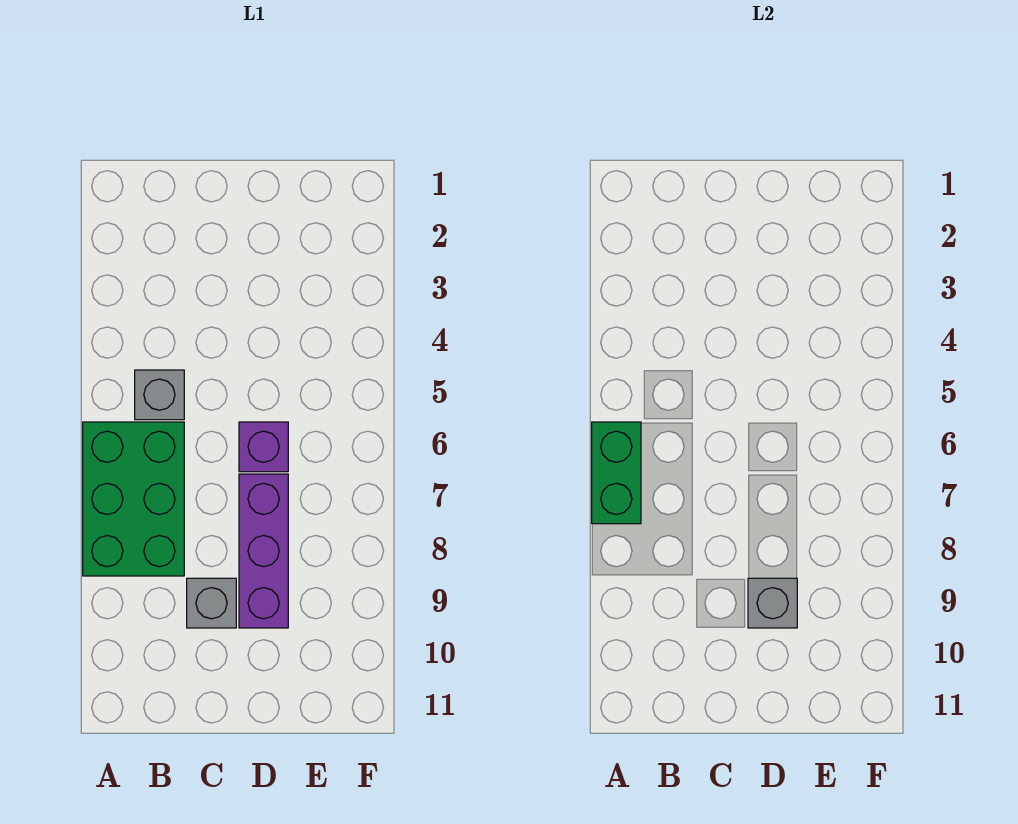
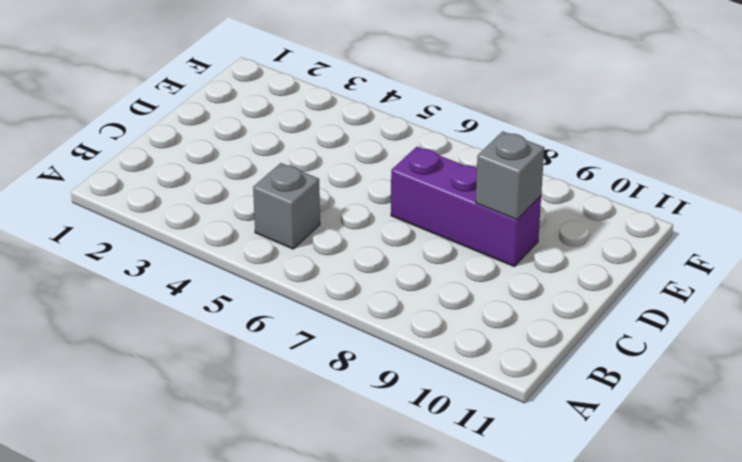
none -> green 2x3 brick [83,422,184,576]
none -> grey 1x1 brick [187,578,236,628]

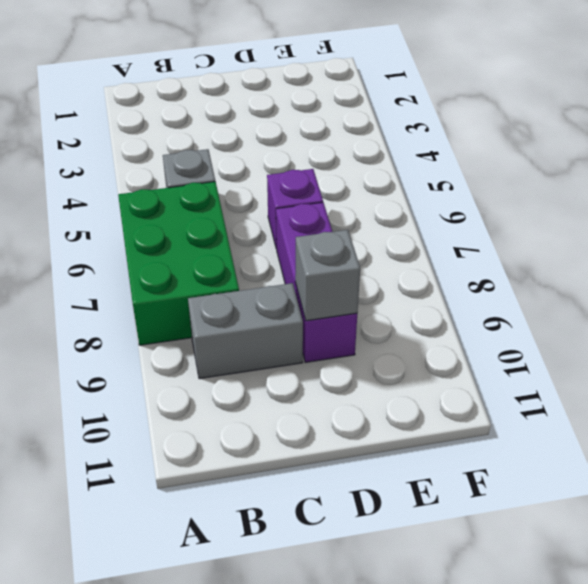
grey 1x2 brick [188,283,303,379] -> grey 1x1 brick [187,578,236,628]
none -> green 1x2 brick [592,422,641,524]

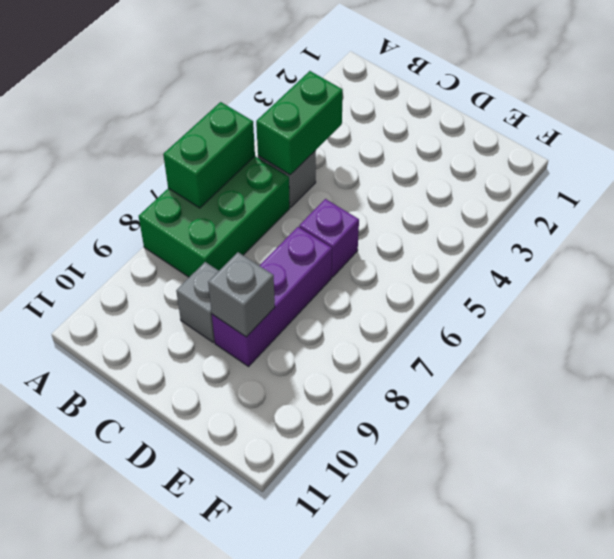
green 1x2 brick [256,71,343,175] -> none

